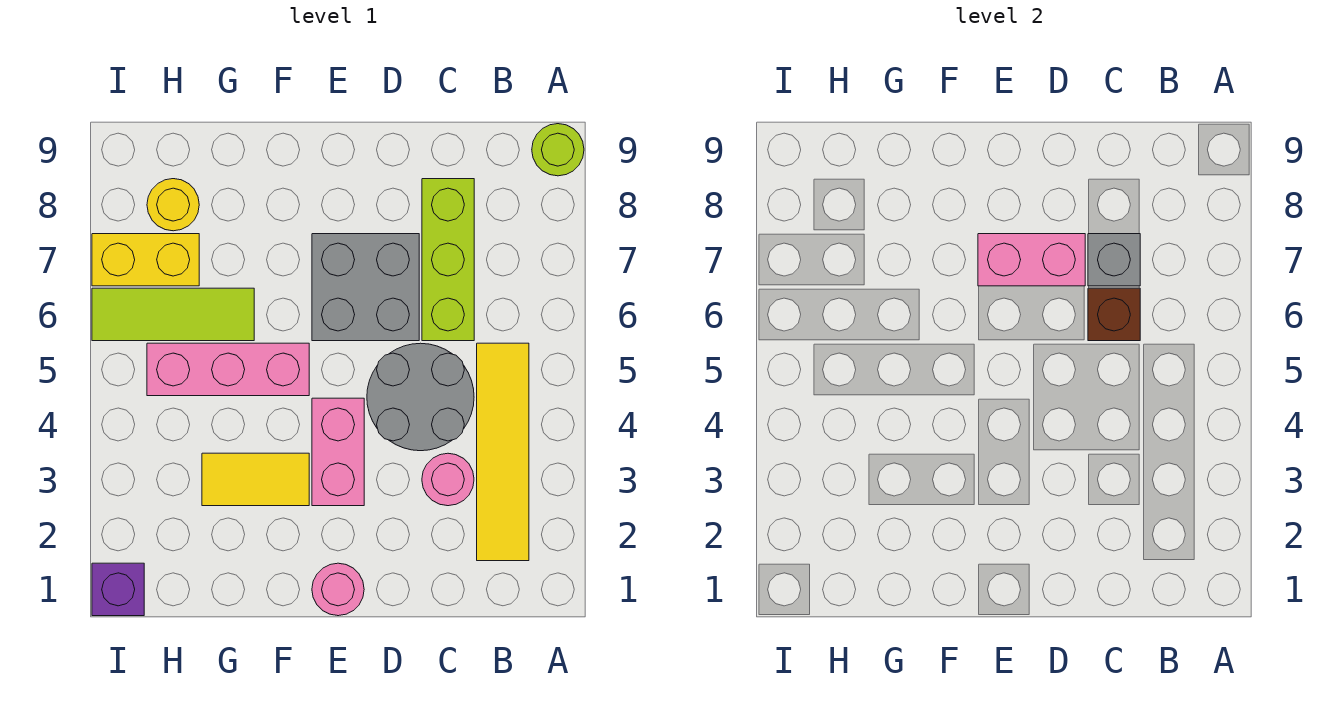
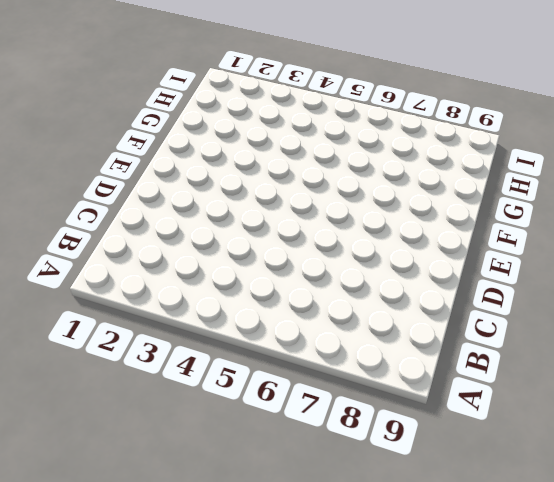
none -> lime 1x1 round brick [532,124,584,176]
none -> yellow 1x4 tile [477,343,529,561]
none -> pink 1x1 round brick [422,453,474,506]

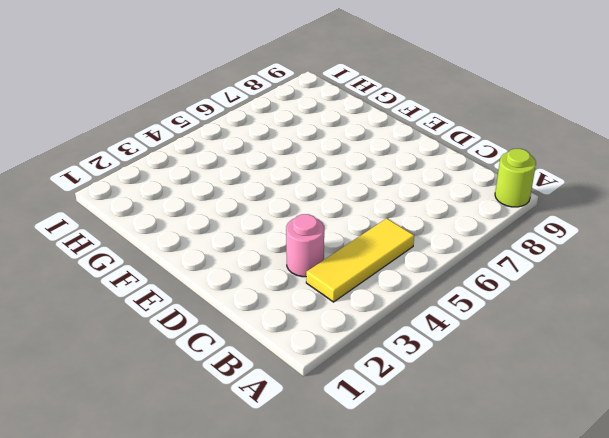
yellow 1x3 tile [306,218,414,302] -> yellow 1x4 tile [477,343,529,561]
none -> grey 2x2 round brick [367,343,474,451]
none -> lime 1x3 brick [422,179,474,341]
none -> grey 2x2 brick [312,234,419,341]

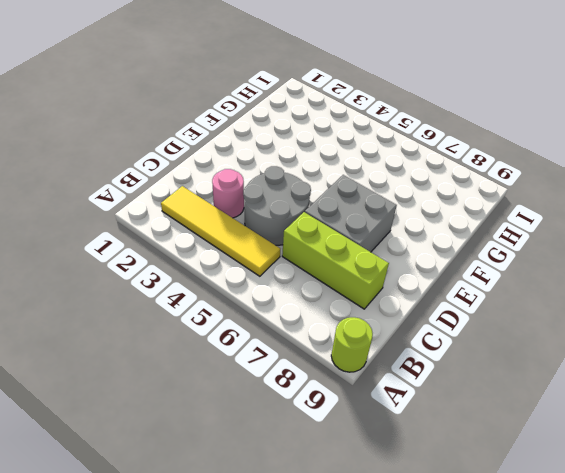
none -> pink 1x1 round brick [312,563,364,616]
none -> pink 1x2 brick [312,398,364,506]
none -> yellow 1x2 tile [202,453,309,506]

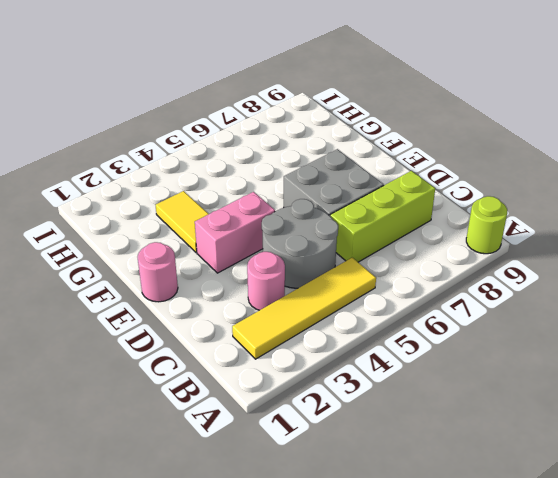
none -> pink 1x3 brick [147,343,309,396]
none -> lime 1x3 tile [92,288,254,341]
none -> yellow 1x2 brick [92,234,199,286]

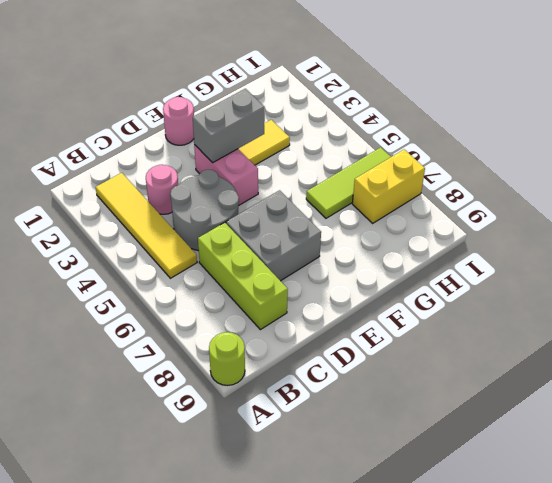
grey 1x2 brick [193,89,265,163] -> none
none -> pink 1x3 brick [147,343,309,396]
none -> yellow 1x1 round brick [147,179,199,231]
none -> purple 1x1 brick [92,563,144,616]

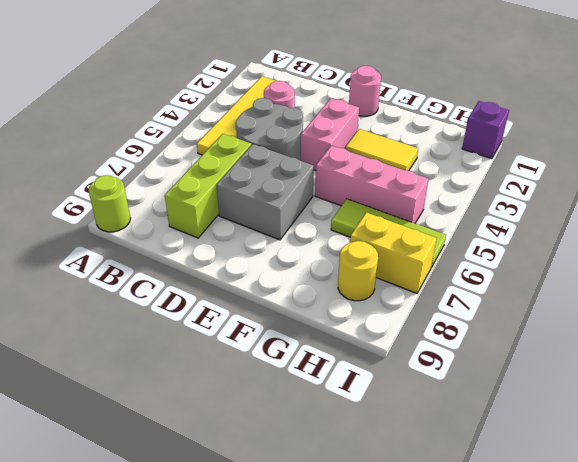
none -> brown 1x1 brick [1088,288,1140,341]
none -> grey 1x1 brick [1088,234,1140,286]
none -> pink 1x2 brick [978,234,1085,286]

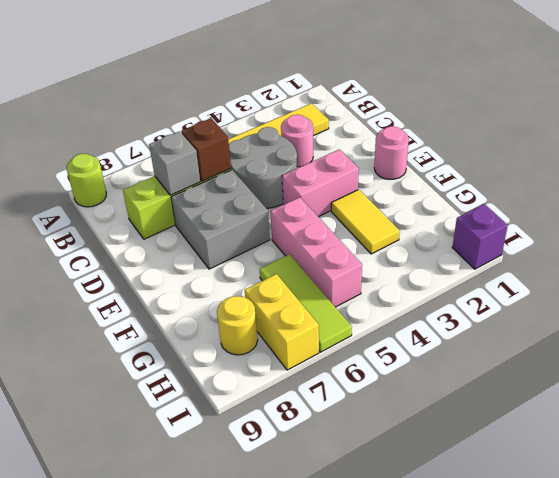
none -> pink 1x2 brick [978,234,1085,286]

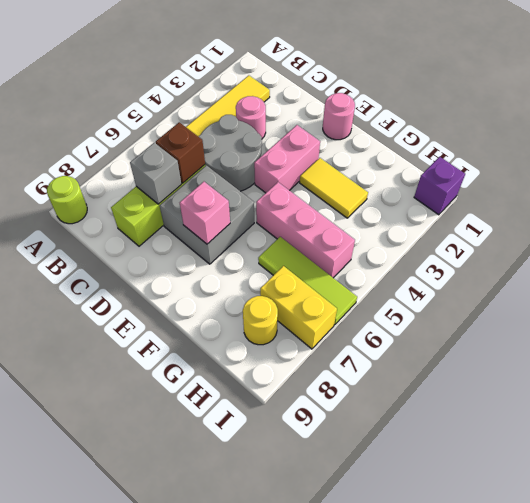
pink 1x1 brick [180,182,230,244] -> pink 1x2 brick [978,234,1085,286]

